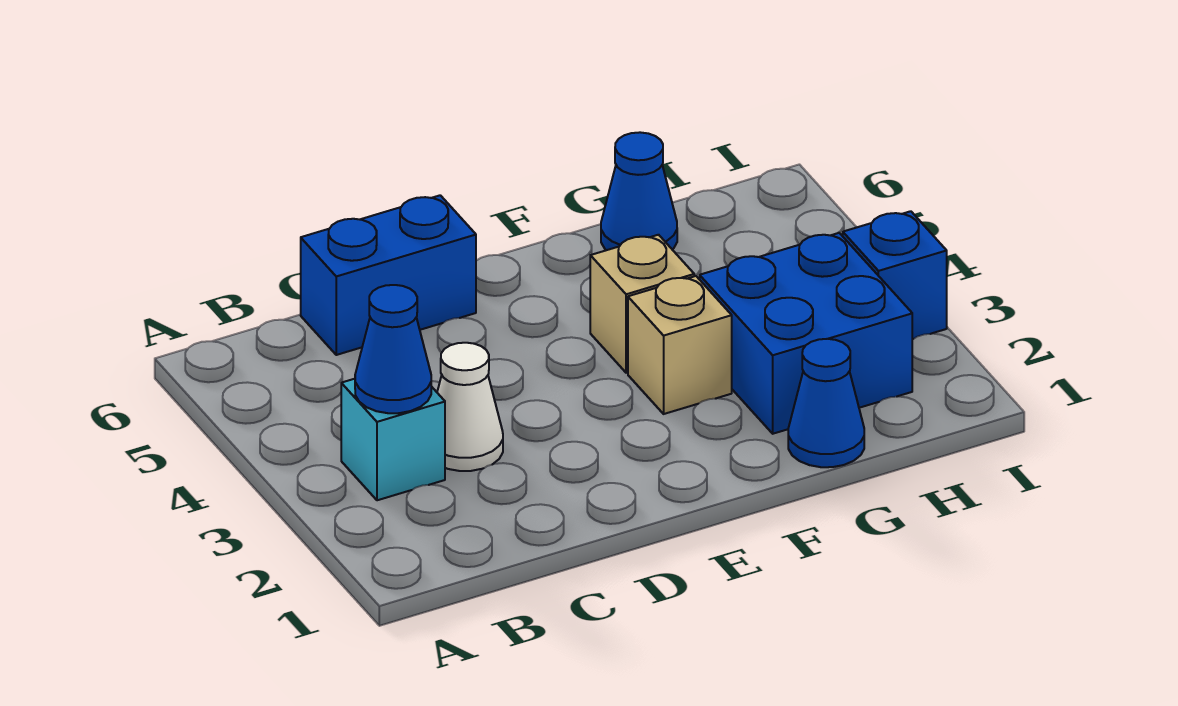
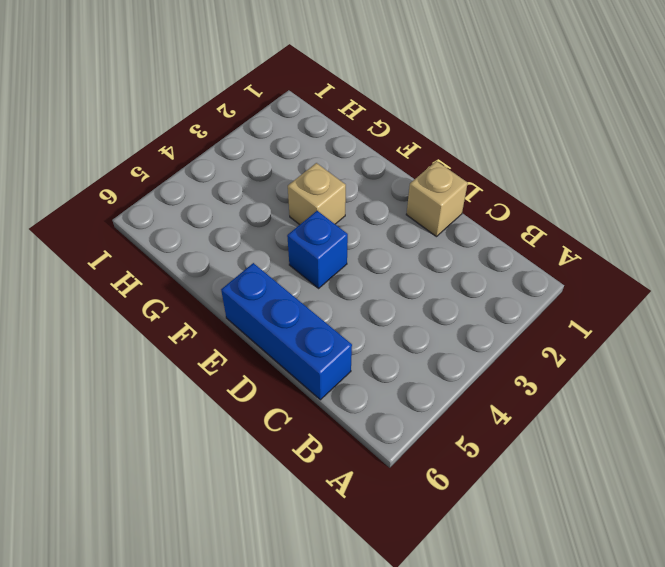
blue 1x3 brick [221,263,352,400] -> blue 1x2 brick [301,195,476,355]
tan 1x1 brick [406,161,468,237] -> tan 1x1 brick moved to [590,235,694,373]
blue 1x1 brick [287,211,348,288] -> blue 1x1 brick moved to [843,211,947,339]
none -> cyan 1x1 brick [341,379,445,500]
none -> white 1x1 cone [437,343,503,471]

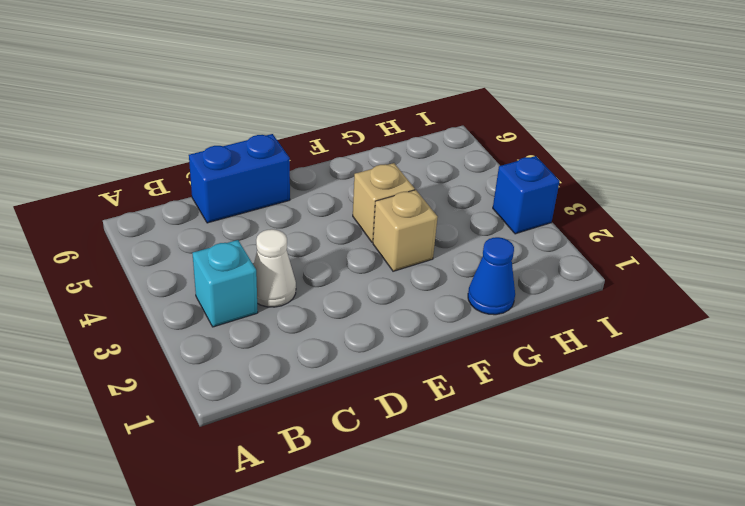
none -> blue 2x2 brick [700,233,912,434]
none -> blue 1x1 cone [601,132,677,250]

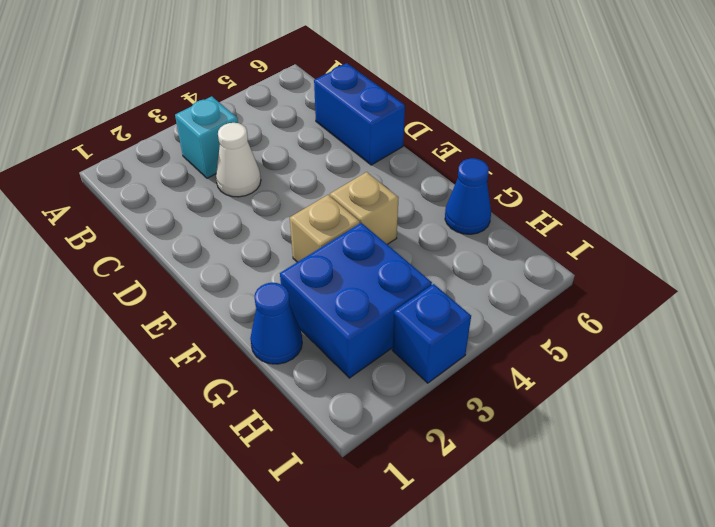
none -> blue 1x1 cone [355,285,431,413]

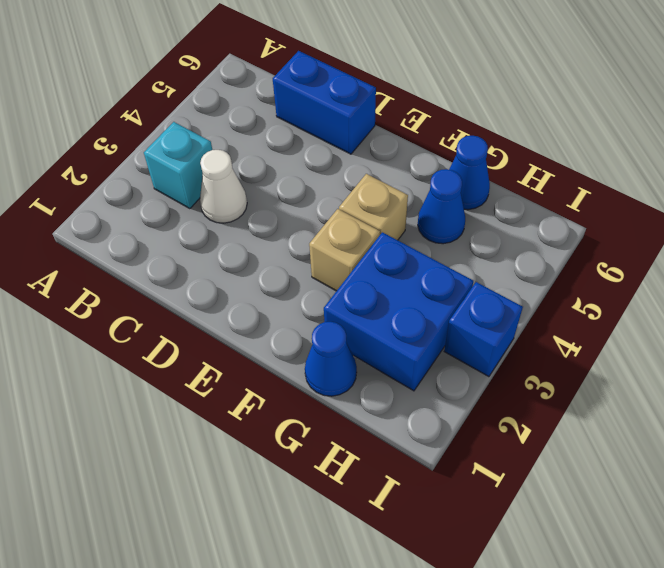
blue 1x1 cone [418,169,465,244] -> blue 1x1 cone moved to [355,285,431,413]

